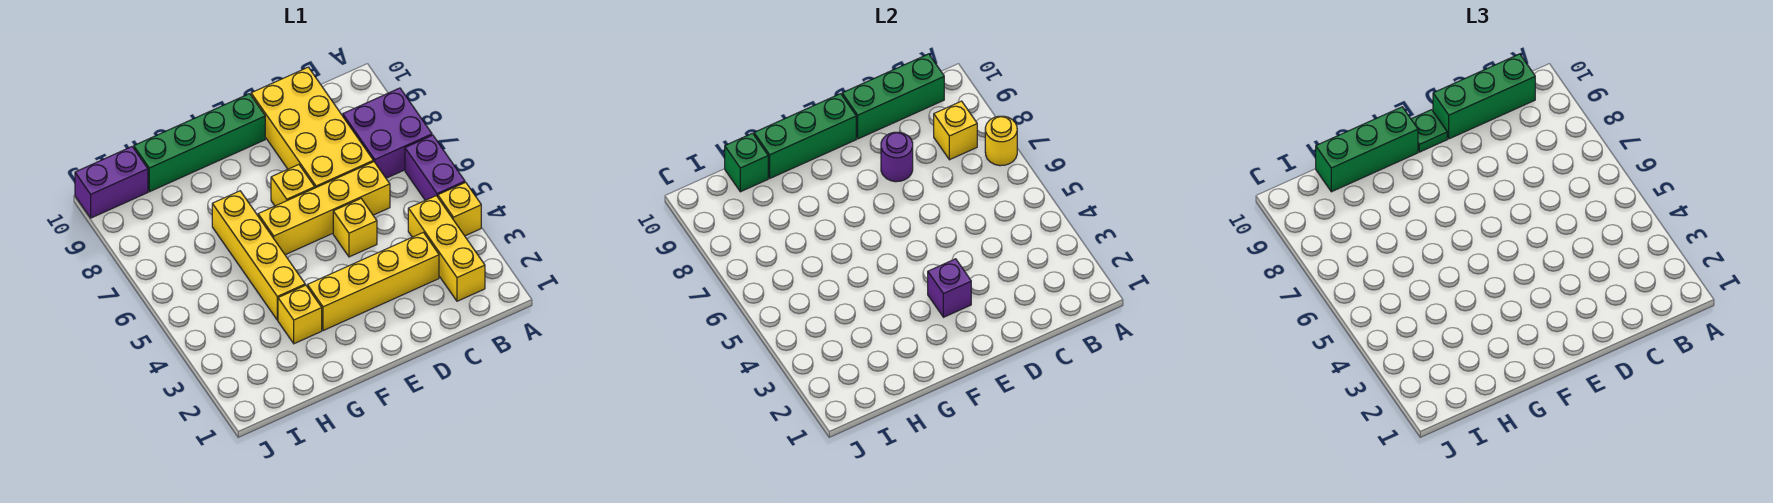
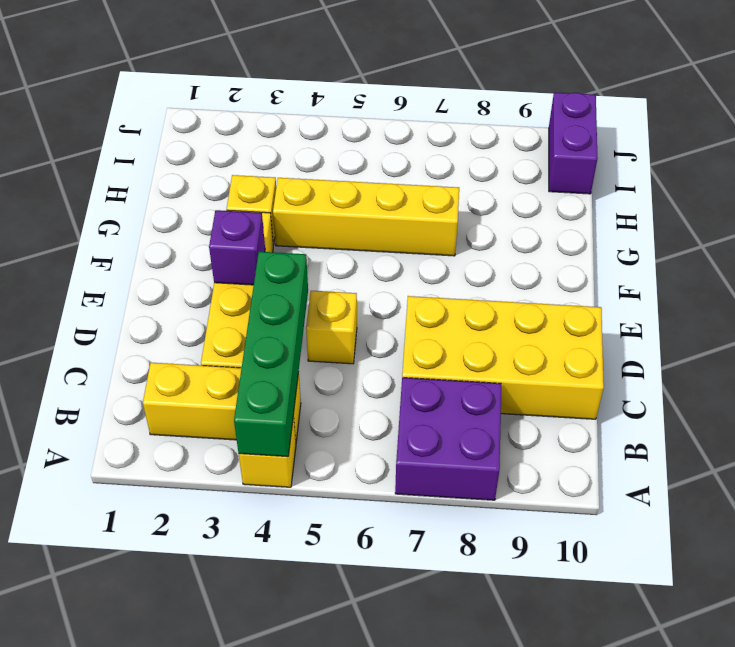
green 1x4 brick [234,252,308,457] -> green 1x4 brick moved to [134,94,265,192]
none -> purple 1x2 brick [405,135,465,200]
none -> yellow 1x4 brick [258,162,390,255]
none -> yellow 1x1 brick [271,165,315,206]

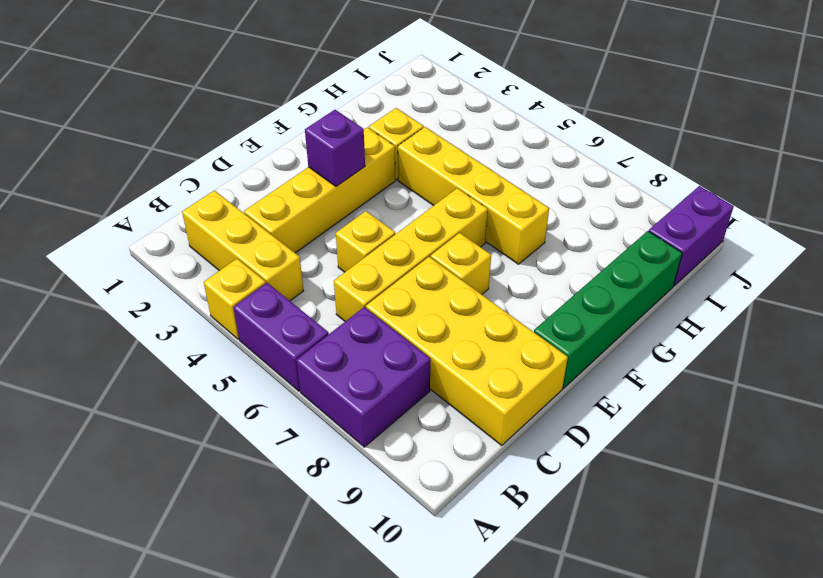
none -> yellow 1x1 round brick [985,116,1017,166]
none -> yellow 1x1 brick [934,101,977,160]
none -> green 1x3 brick [842,54,944,139]

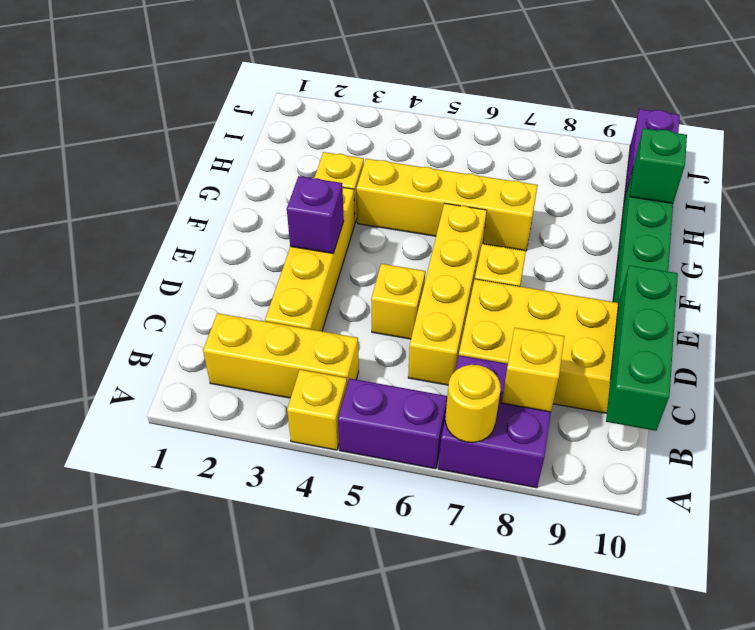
none -> purple 1x1 round brick [881,132,913,182]
none -> green 1x3 brick [754,94,856,178]
none -> green 1x3 brick [1433,54,1535,139]

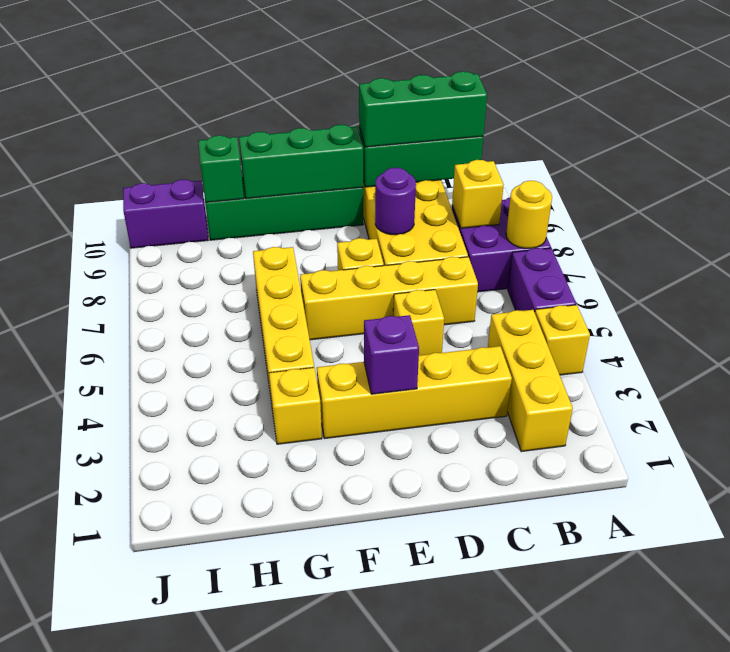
none -> green 1x1 plate [1411,110,1447,152]
none -> green 1x3 brick [1316,107,1418,192]

